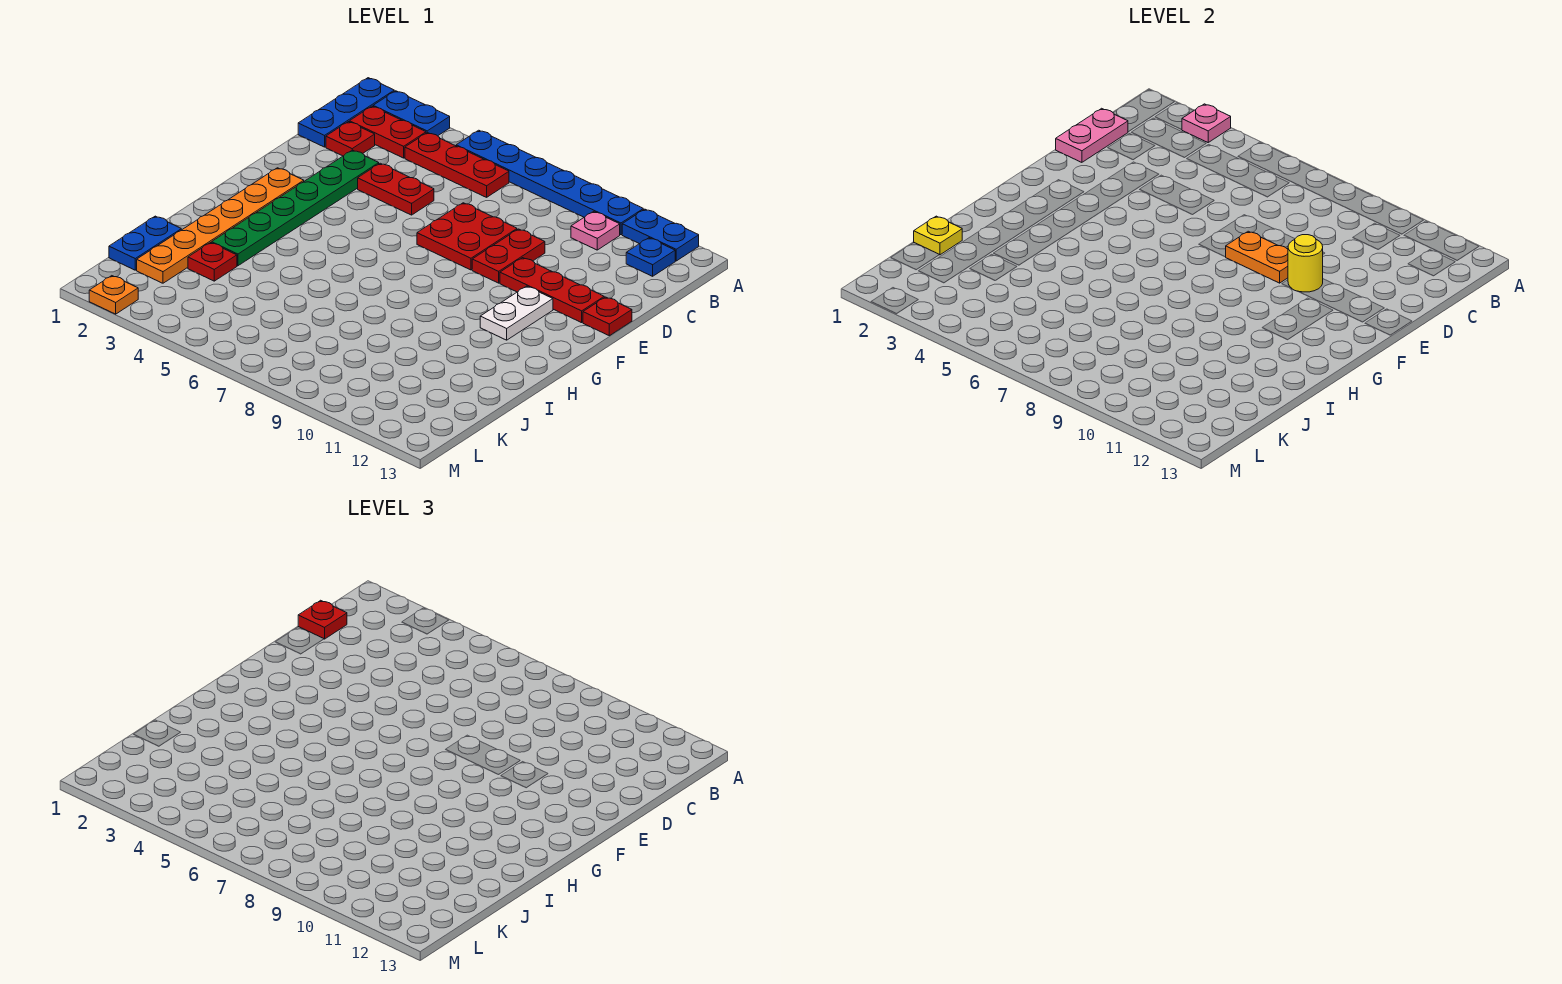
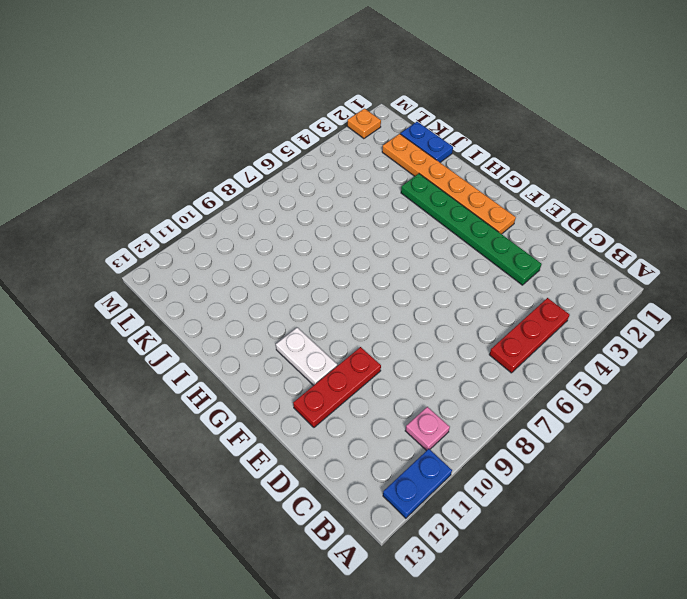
none -> blue 1x3 plate [298,78,394,147]
none -> blue 1x2 plate [373,91,450,136]
none -> blue 1x6 plate [456,130,643,235]

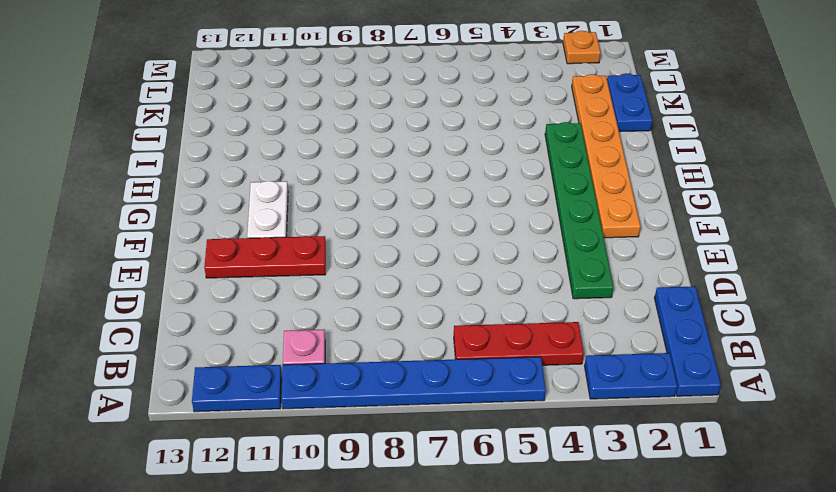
none -> red 1x2 plate [350,106,426,158]
none -> blue 1x1 plate [626,238,675,276]
none -> red 1x1 plate [326,122,375,156]

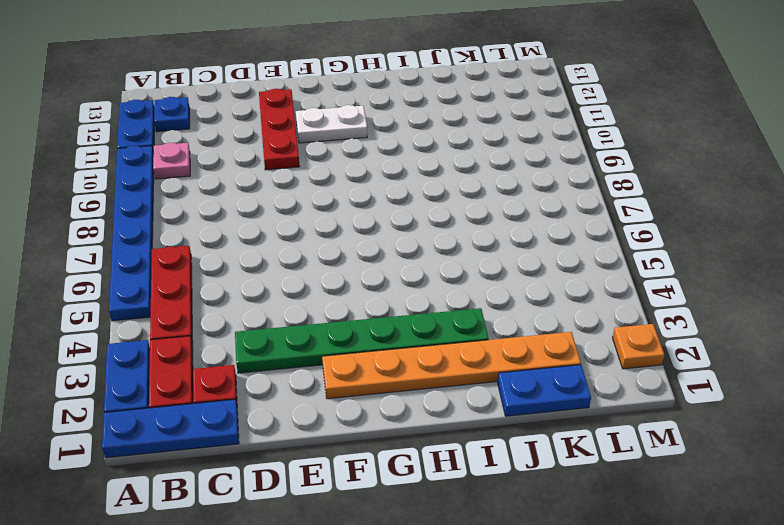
none -> red 1x2 plate [358,163,434,215]
none -> red 2x2 plate [417,203,517,270]
none -> red 1x2 plate [472,229,545,283]

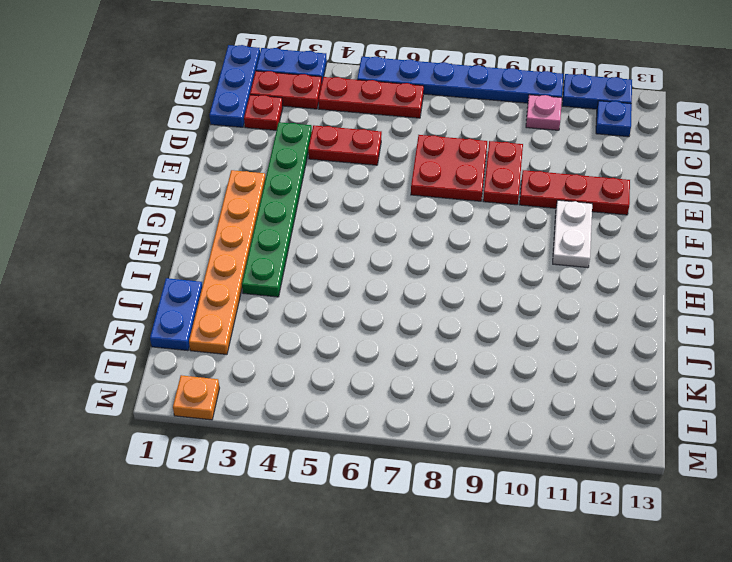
none -> red 1x1 plate [583,297,632,336]
none -> red 1x1 plate [188,243,237,281]
none -> pink 1x1 plate [1182,104,1231,142]

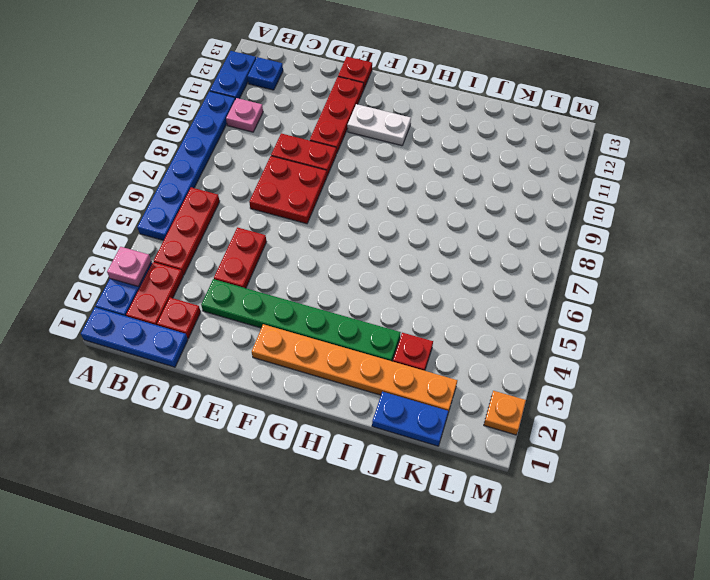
none -> pink 1x2 plate [1056,108,1128,162]
none -> orange 1x2 plate [1226,231,1288,283]
none -> yellow 1x1 round brick [1288,235,1323,292]

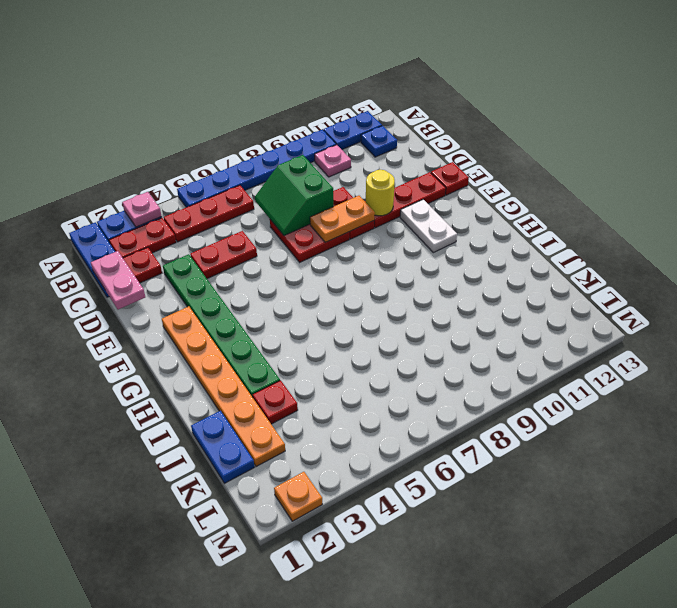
green 2x2 slope [255,155,333,236] -> none
none -> yellow 1x1 plate [914,216,962,255]
none -> red 1x1 plate [298,600,347,639]

